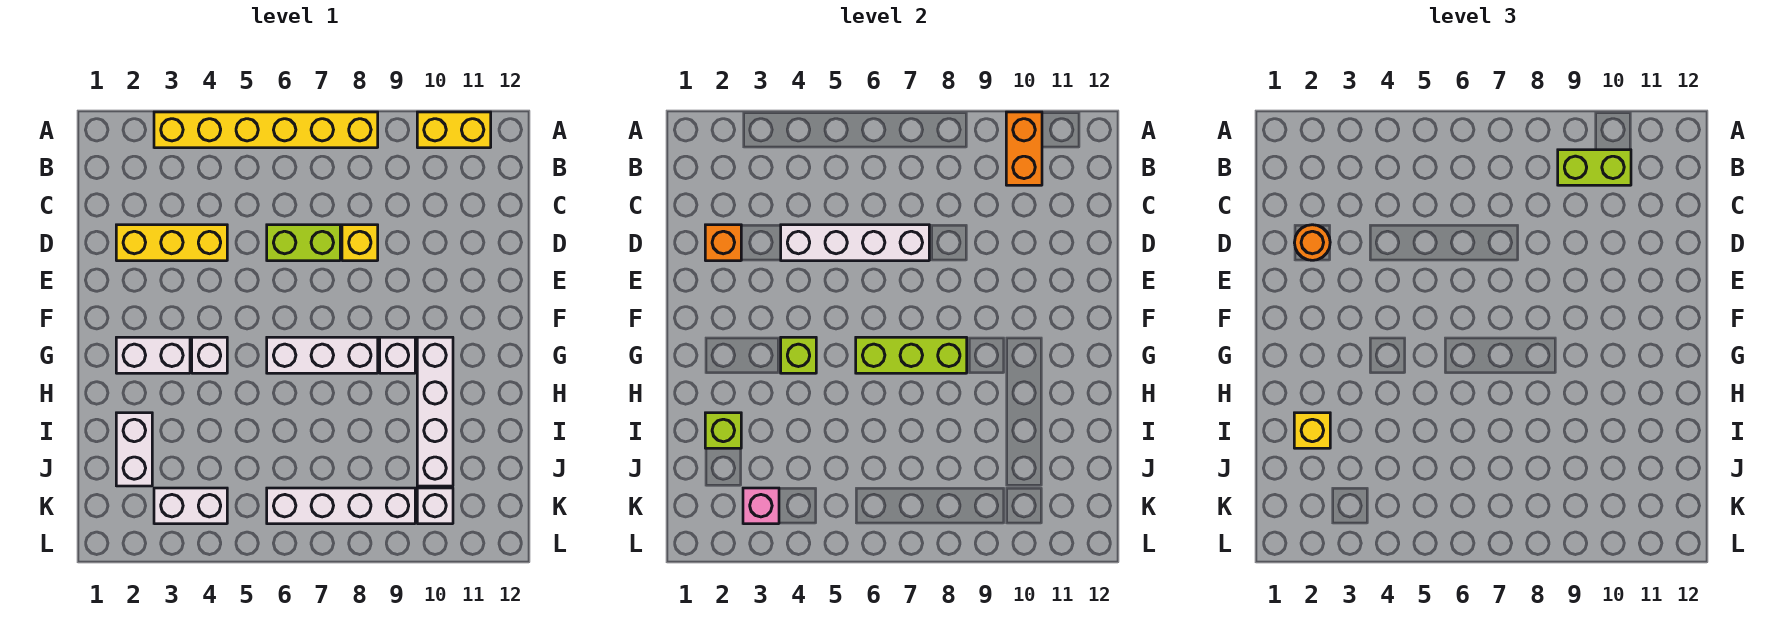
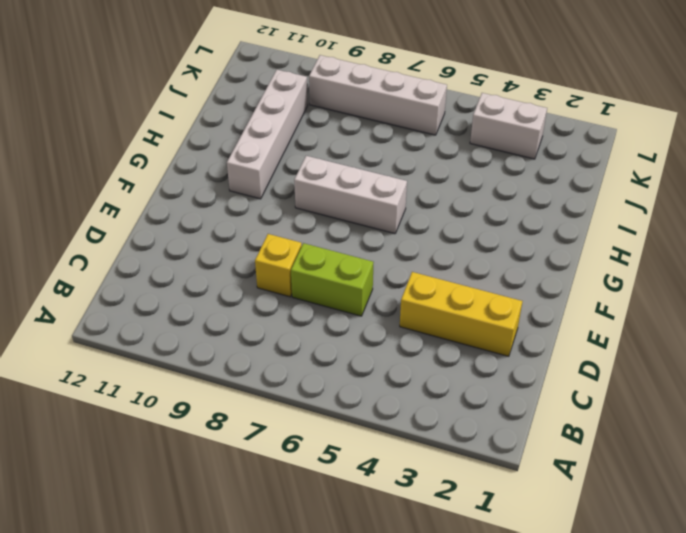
none -> yellow 1x6 brick [154,112,378,148]
none -> yellow 1x2 brick [417,112,491,148]
none -> white 1x2 brick [116,337,190,373]

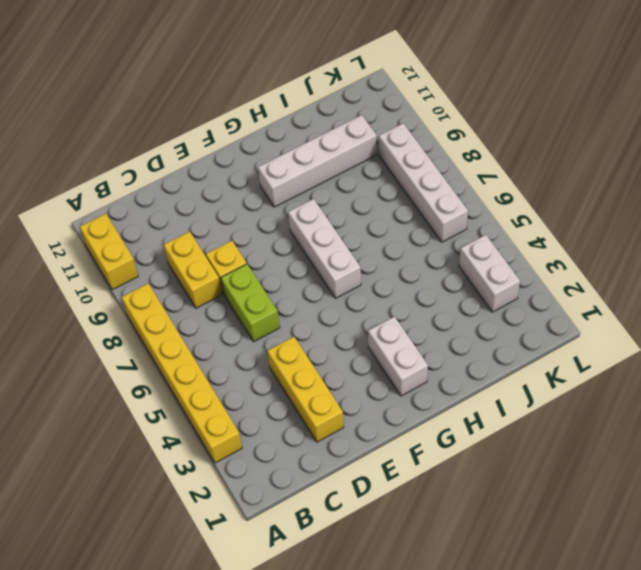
yellow 1x2 brick [164,231,222,308] -> none
none -> white 1x1 brick [192,337,227,373]
none -> white 1x1 brick [380,337,415,373]
none -> white 1x2 brick [116,413,152,486]

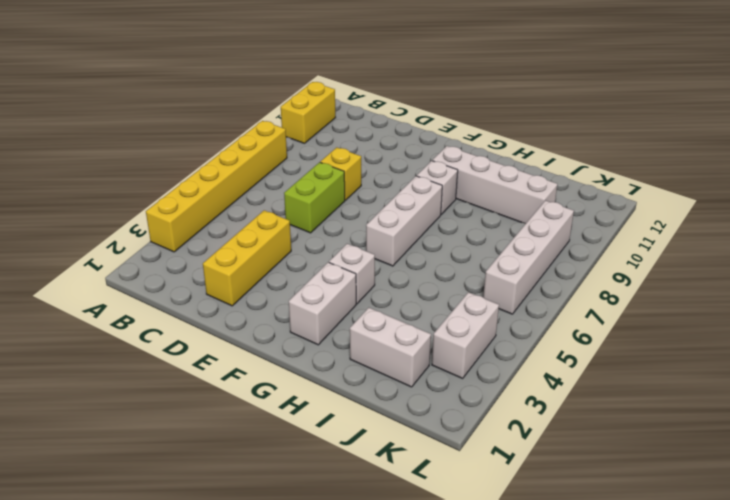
none -> white 1x1 brick [417,488,453,524]
none -> orange 1x2 brick [1006,112,1042,185]
none -> orange 1x1 brick [705,225,741,261]

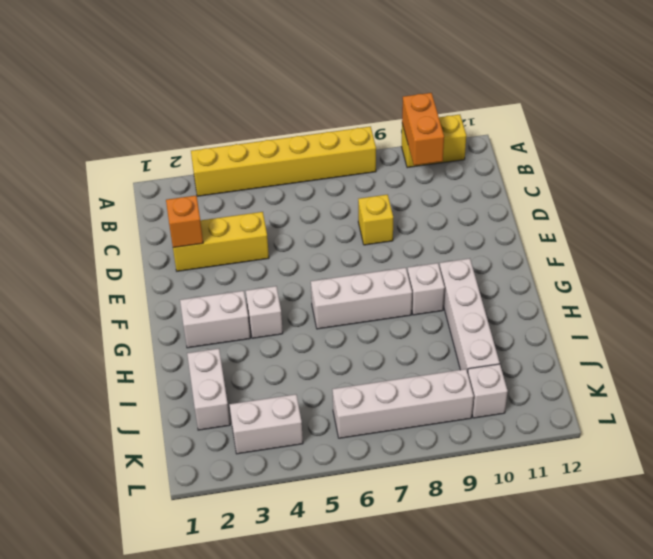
none -> lime 1x2 brick [267,225,340,261]
none -> white 1x4 brick [781,225,929,261]
none -> lime 1x1 brick [781,337,816,373]

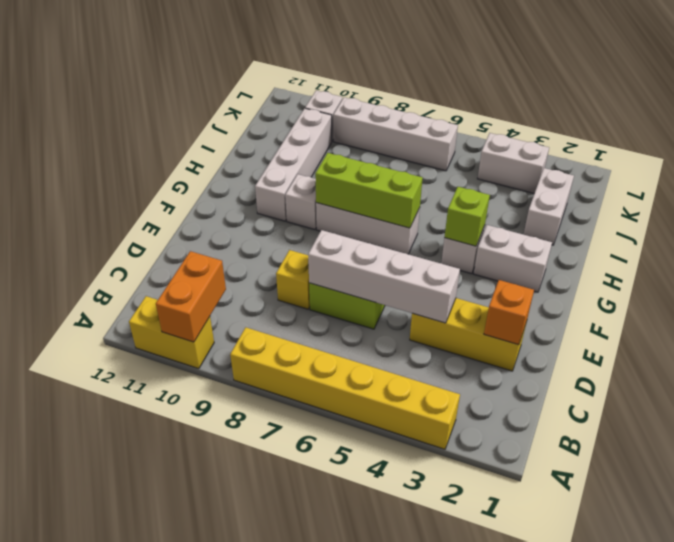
none -> lime 1x1 brick [705,413,741,448]
none -> pink 1x1 brick [743,488,779,524]
none -> lime 1x2 brick [1558,150,1631,185]

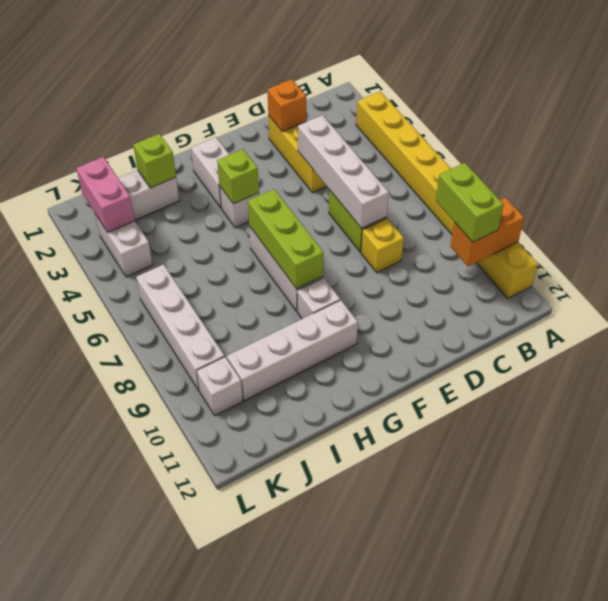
pink 1x2 brick [76,157,135,232] -> pink 1x1 brick [743,488,779,524]
none -> orange 1x1 round brick [1294,225,1330,260]
none -> yellow 1x1 brick [1294,413,1330,448]

